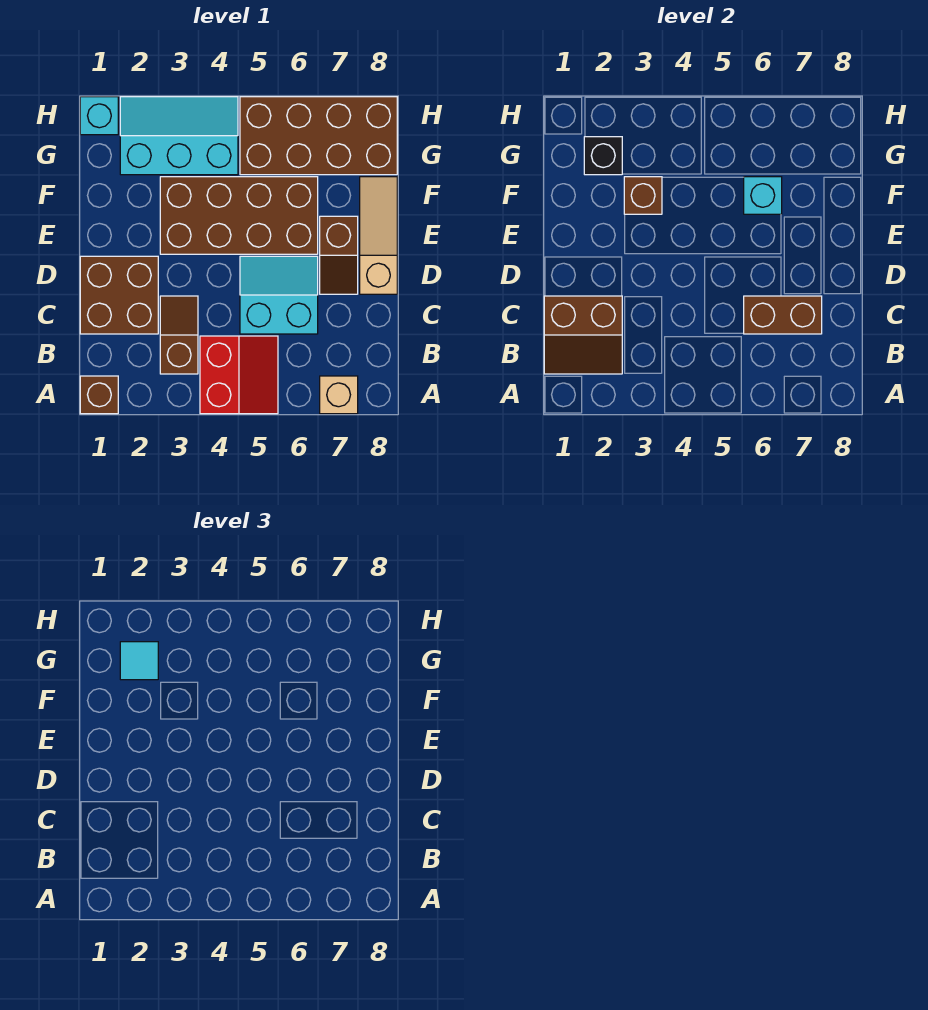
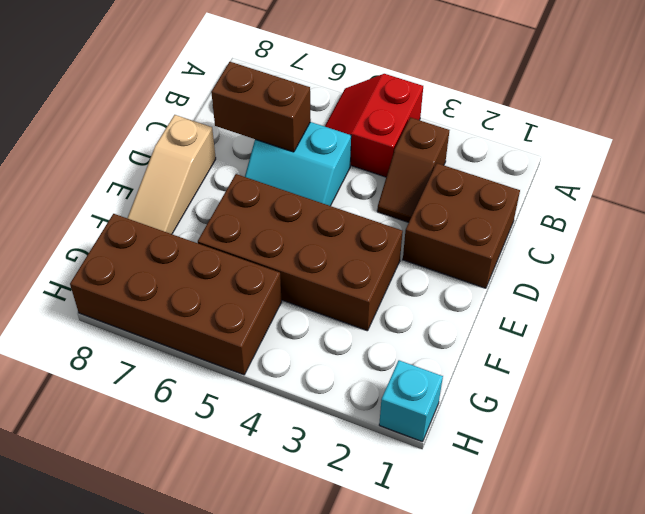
none -> brown 1x1 brick [80,376,118,414]
none -> tan 1x1 brick [320,376,358,414]
none -> brown 1x2 slope [320,216,358,294]

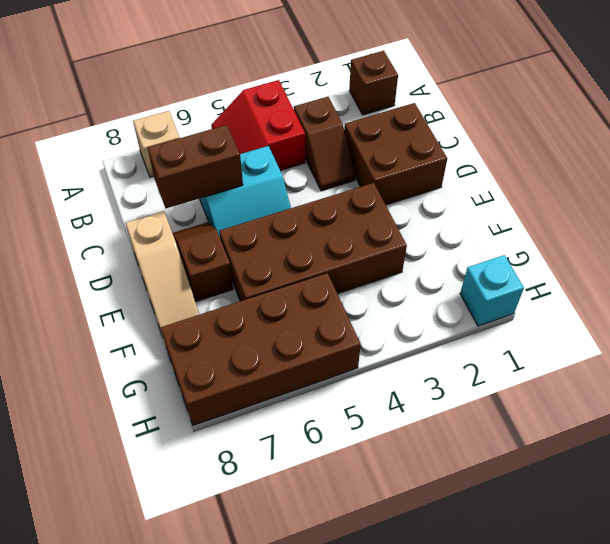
none -> cyan 2x3 slope [120,97,238,175]
none -> brown 2x2 slope [544,296,622,374]
none -> brown 1x1 brick [624,177,662,214]

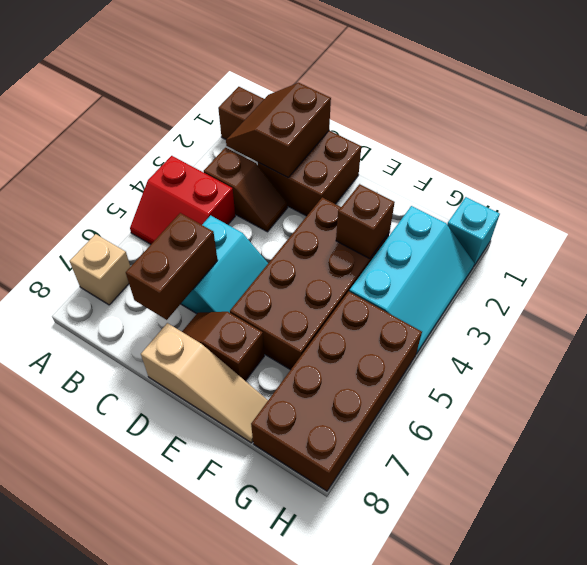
none -> cyan 1x1 brick [744,177,782,214]
none -> black 1x1 brick [584,137,622,175]
none -> cyan 1x1 tile [120,642,158,680]

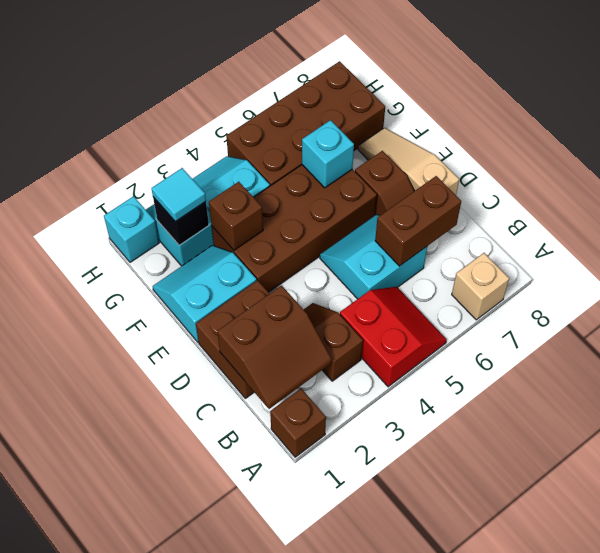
cyan 2x2 slope [153,245,257,342] -> none

